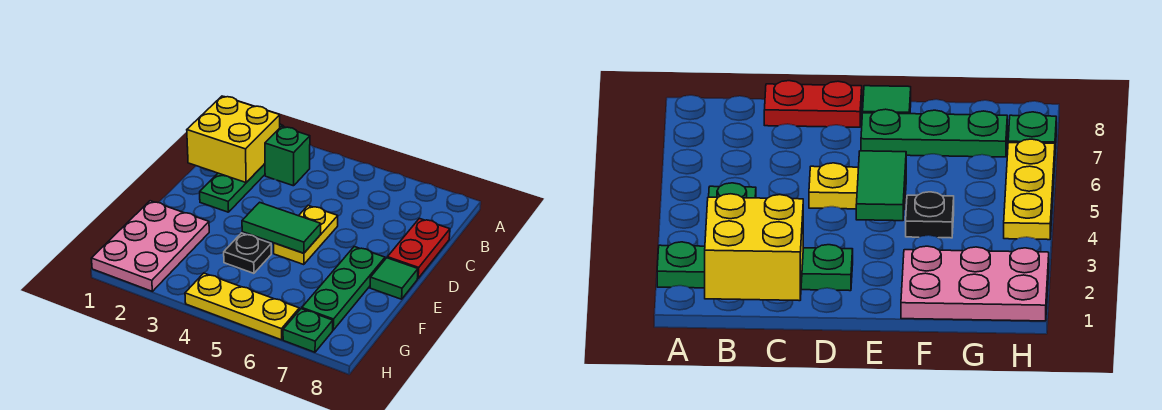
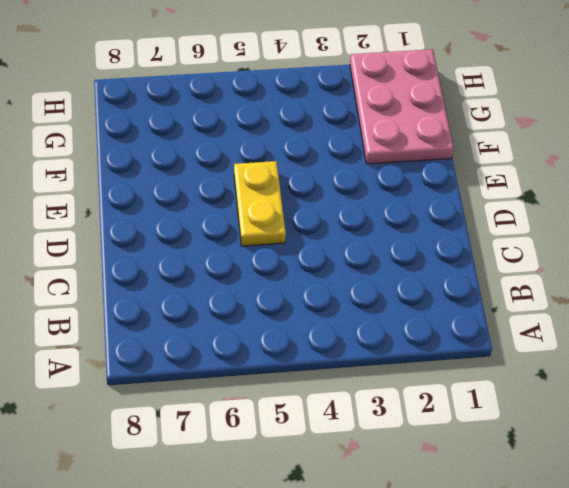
none -> green 1x4 plate [200,124,284,212]
none -> green 1x1 brick [265,127,310,186]
none -> red 1x2 plate [387,218,450,278]

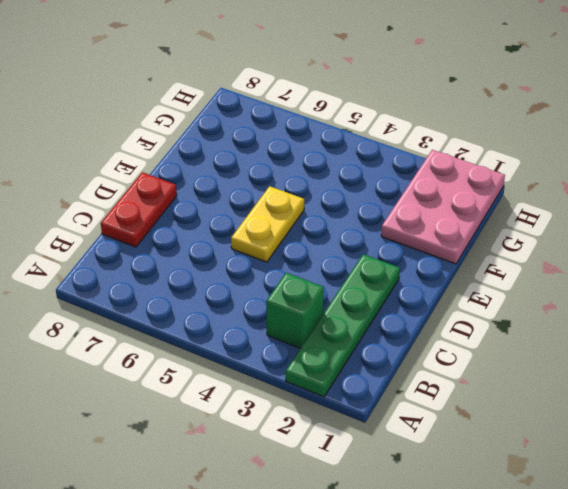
none -> green 1x3 plate [302,247,385,330]
none -> green 1x1 tile [370,258,418,299]
none -> black 1x1 plate [224,233,271,273]

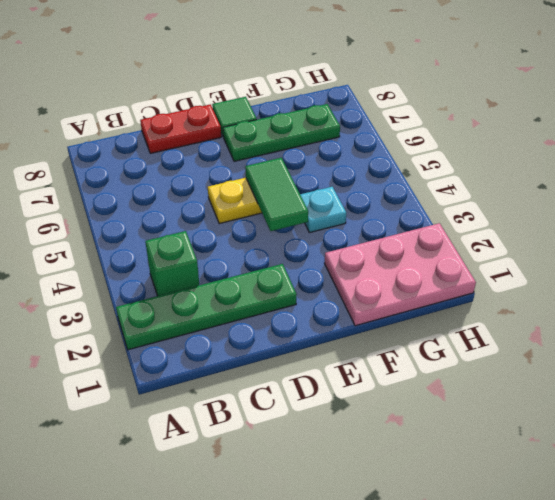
cyan 1x1 plate [300,187,346,233] -> black 1x1 plate [224,233,271,273]
none -> yellow 1x3 plate [185,273,299,340]
none -> green 1x1 plate [283,309,333,352]
none -> yellow 2x2 brick [187,96,280,183]

